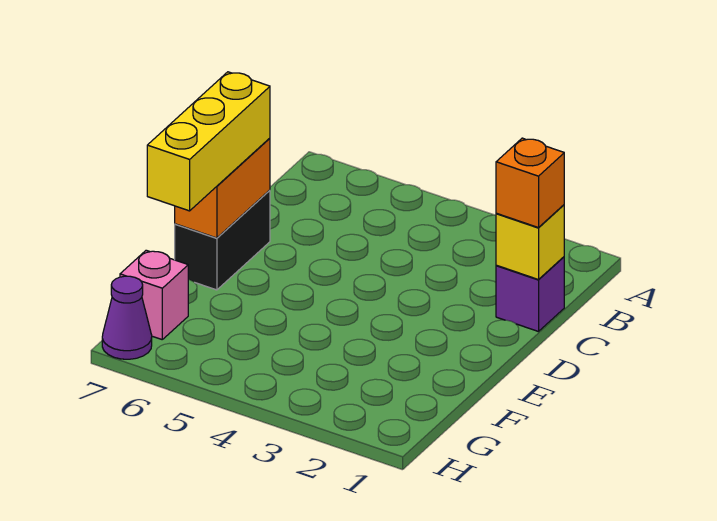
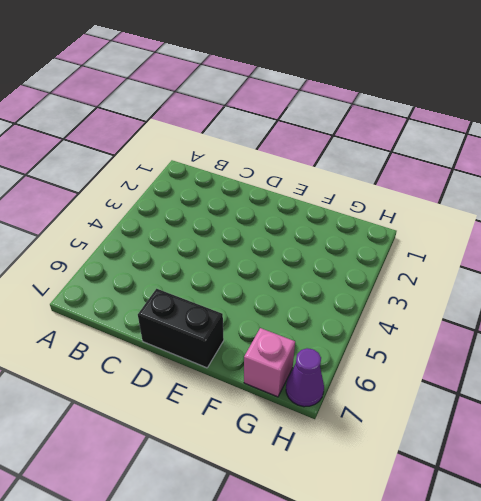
none -> purple 1x1 brick [496,257,564,332]
none -> yellow 1x1 brick [496,205,564,280]

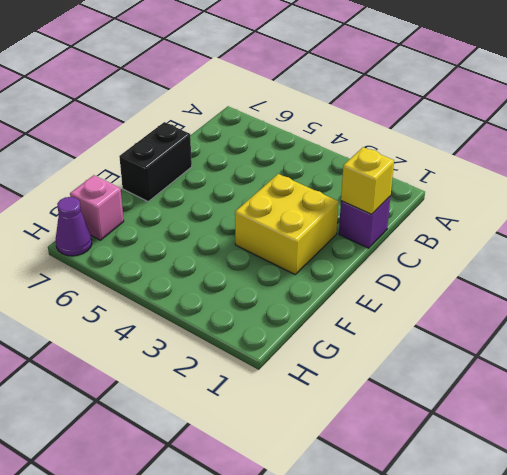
yellow 2x2 brick [235,174,338,274] -> none
none -> orange 1x2 brick [175,138,270,238]
none -> orange 1x1 brick [496,138,564,228]

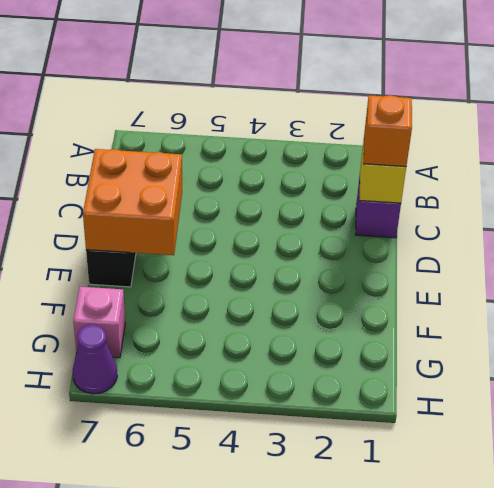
orange 2x2 brick [83,149,182,255] -> orange 1x2 brick [175,138,270,238]
none -> yellow 1x3 brick [147,72,270,211]

